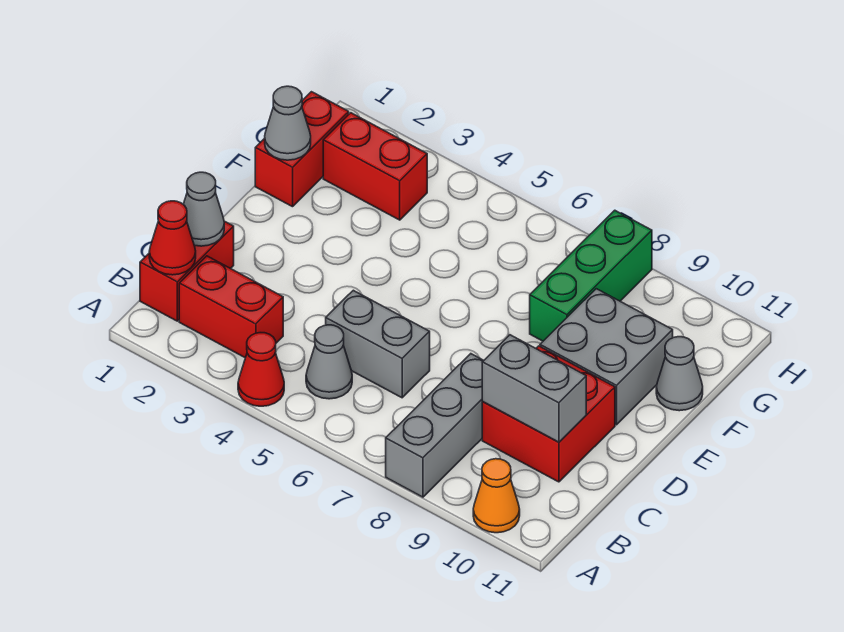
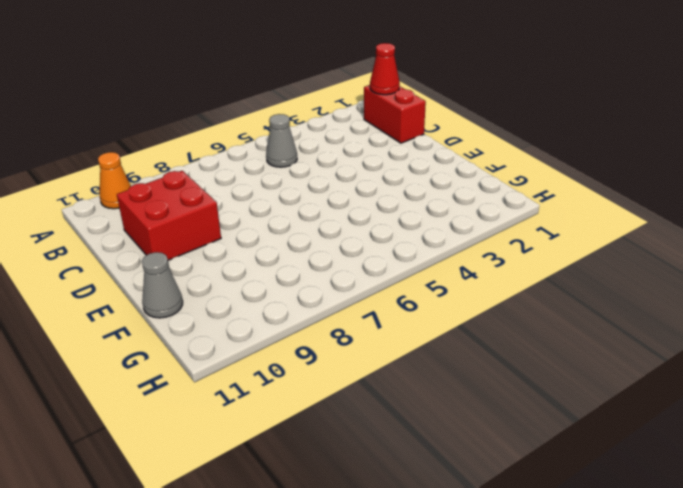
none -> red 1x1 cone [238,333,284,406]
none -> grey 1x3 brick [386,354,484,497]
none -> red 1x2 brick [179,256,283,358]

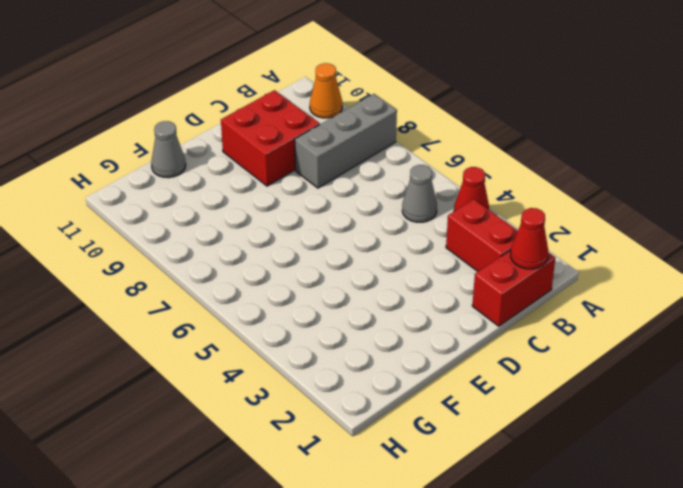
none -> grey 1x2 brick [326,290,430,398]
none -> grey 2x2 brick [540,289,673,425]
none -> red 1x2 brick [255,92,349,207]

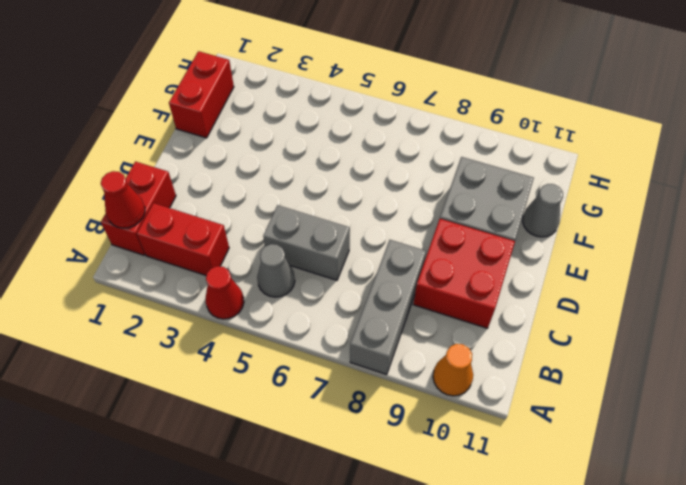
none -> green 1x3 brick [530,210,652,341]
none -> red 1x2 brick [323,113,427,220]
none -> grey 1x1 cone [183,172,224,246]

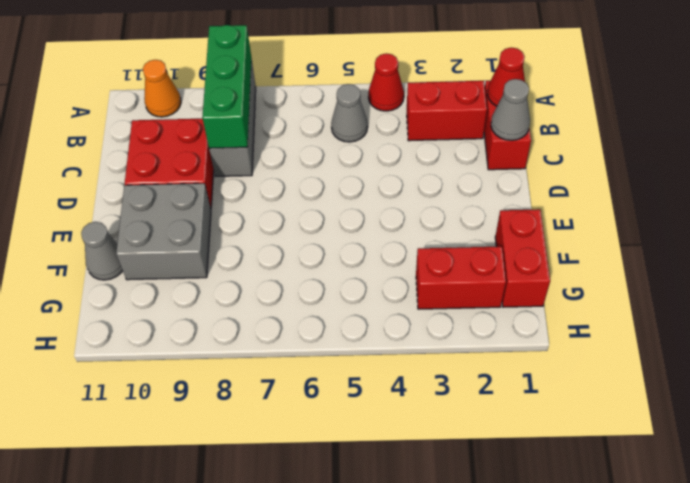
green 1x3 brick [202,25,251,148] -> green 1x3 brick moved to [530,210,652,341]
none -> grey 1x2 brick [326,290,430,398]
none -> grey 1x2 brick [482,335,586,442]
none -> grey 1x1 cone [265,86,311,160]

